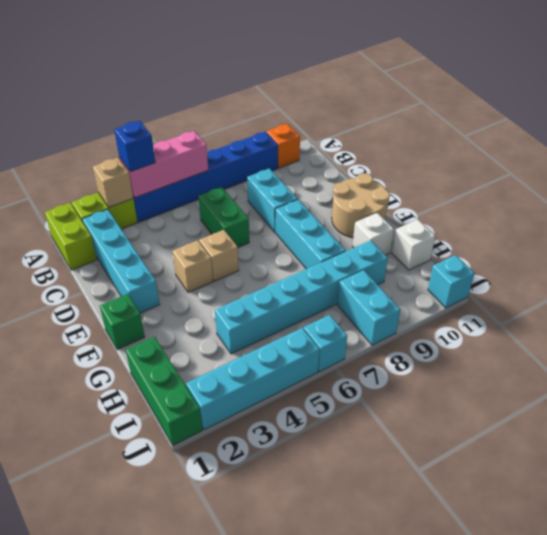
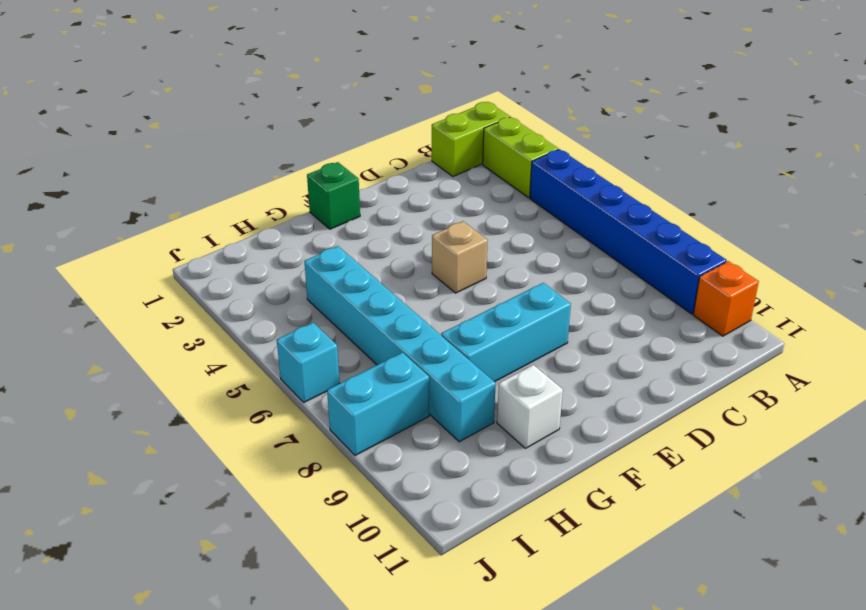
none -> cyan 1x4 brick [82,209,160,313]
none -> green 1x2 brick [198,187,249,247]
none -> cyan 1x2 brick [247,168,298,232]

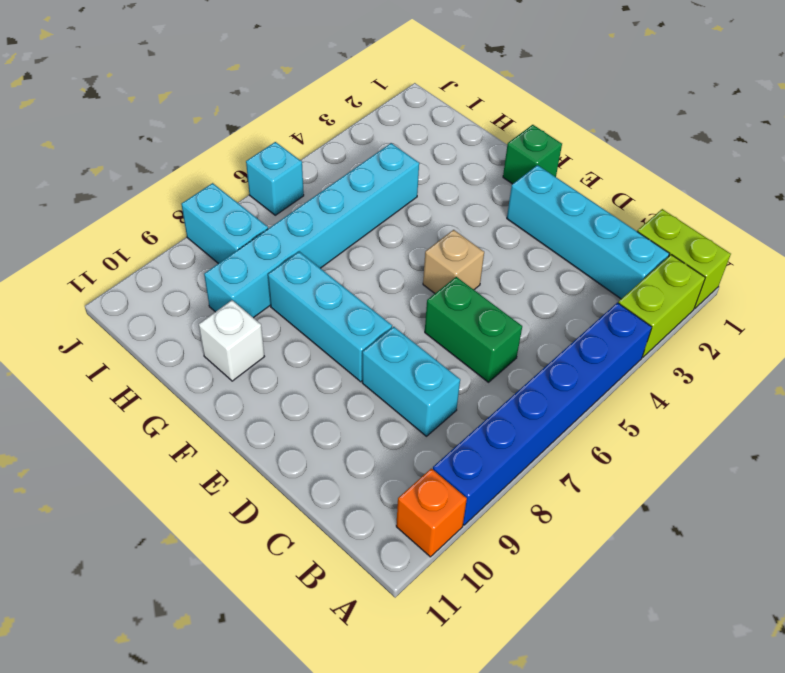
none -> tan 1x1 brick [172,240,213,292]
none -> tan 2x2 round brick [332,173,390,238]
none -> green 1x3 brick [126,337,202,445]

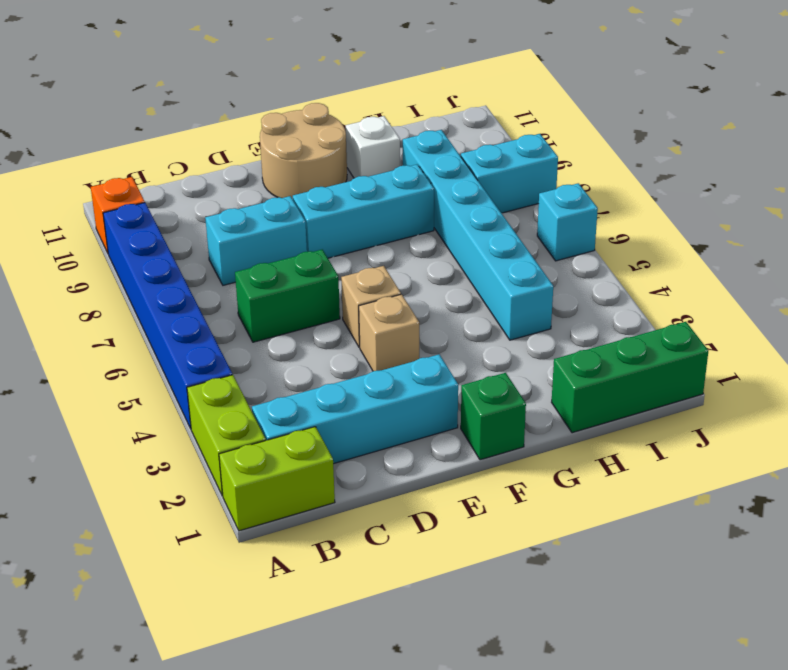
none -> white 1x1 brick [392,220,435,270]
none -> cyan 1x4 brick [186,328,320,430]
none -> cyan 1x1 brick [428,255,474,308]

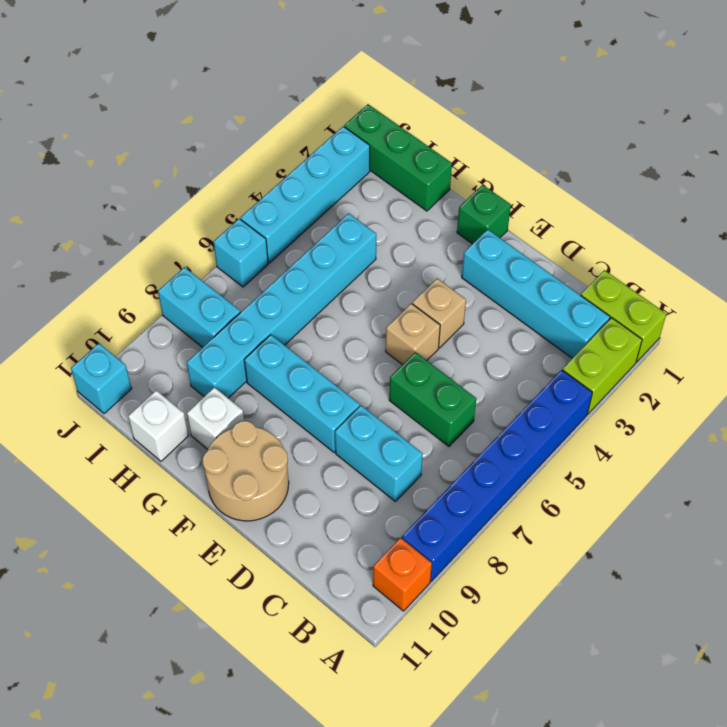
none -> tan 1x1 brick [93,158,133,207]
none -> pink 1x3 brick [119,131,208,198]
none -> blue 1x1 brick [114,121,155,172]

